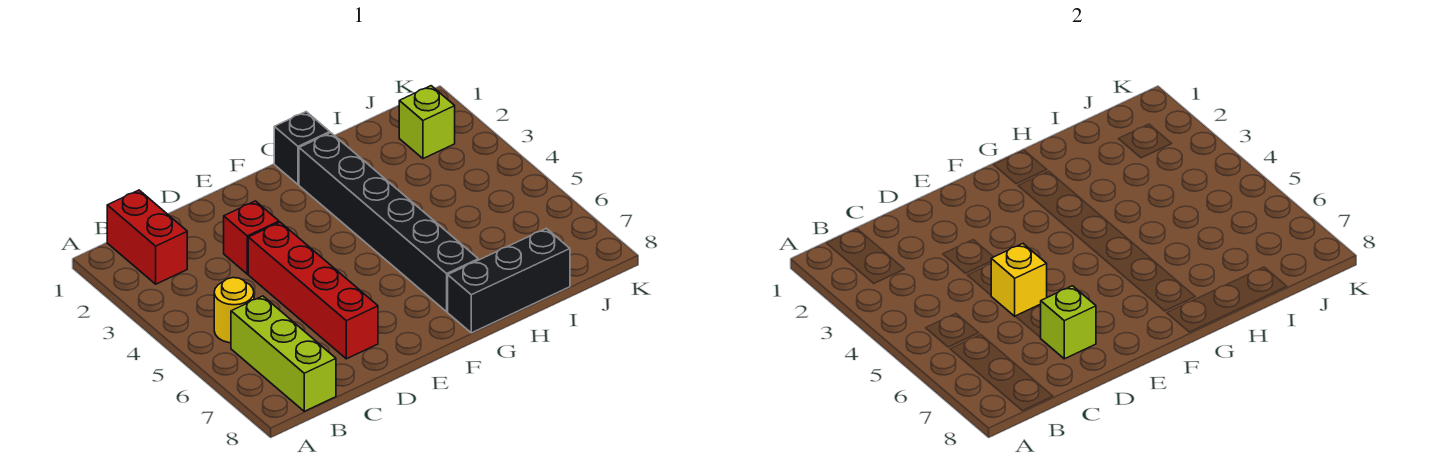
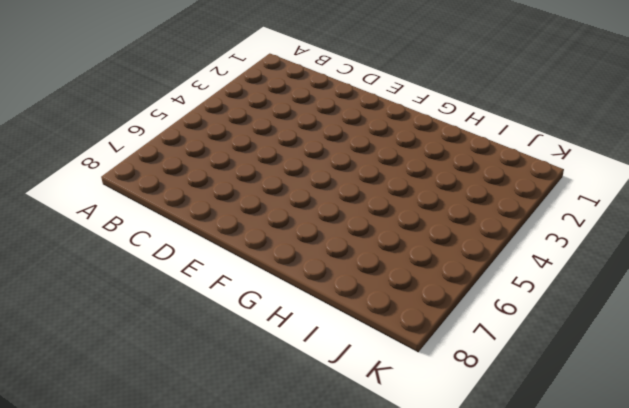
none -> red 1x2 brick [107,190,187,284]
none -> yellow 1x1 round brick [214,278,254,343]

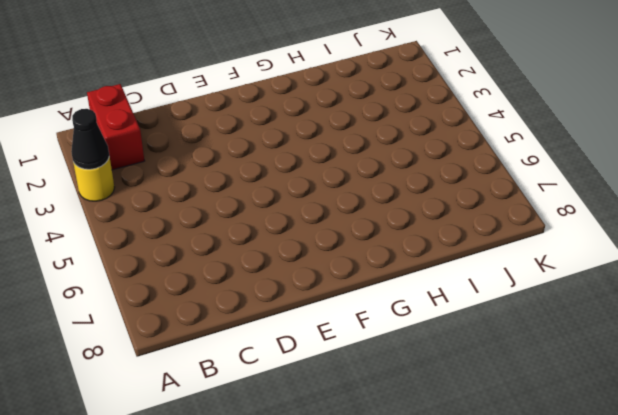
yellow 1x1 round brick [73,156,115,201] -> yellow 1x1 round brick moved to [214,278,254,343]
black 1x1 cone [71,109,109,169] -> none
none -> lime 1x3 brick [231,296,336,411]
none -> red 1x1 brick [224,201,279,274]

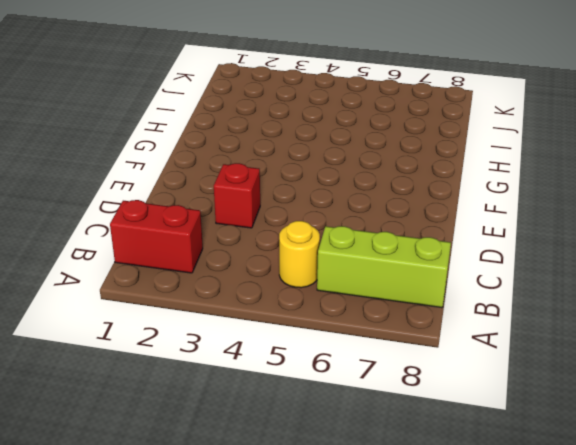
none -> red 1x4 brick [248,222,378,359]
none -> black 1x1 brick [274,112,330,184]

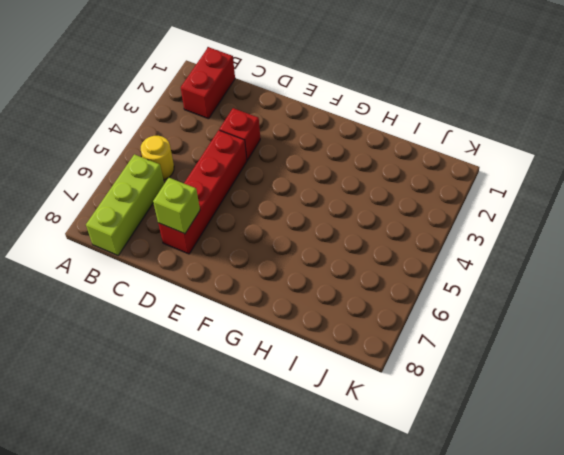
none -> black 1x1 brick [274,112,330,184]
none -> black 1x6 brick [299,133,478,312]

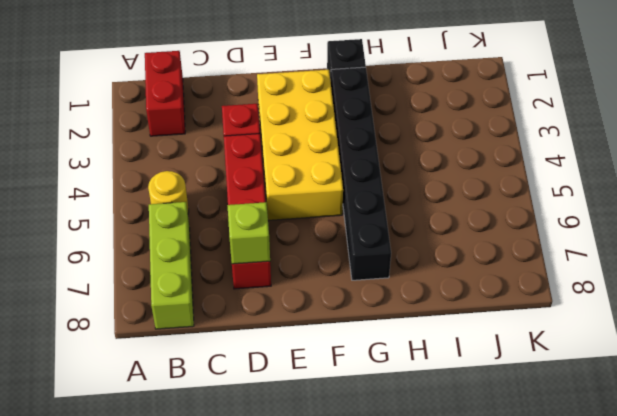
yellow 2x4 brick [257,70,343,220] -> none
none -> black 1x3 brick [448,228,570,333]
none -> lime 1x1 brick [399,86,455,159]

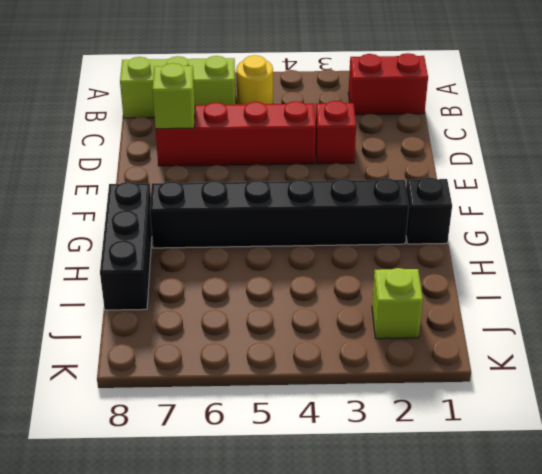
none -> yellow 1x1 brick [991,244,1047,316]

